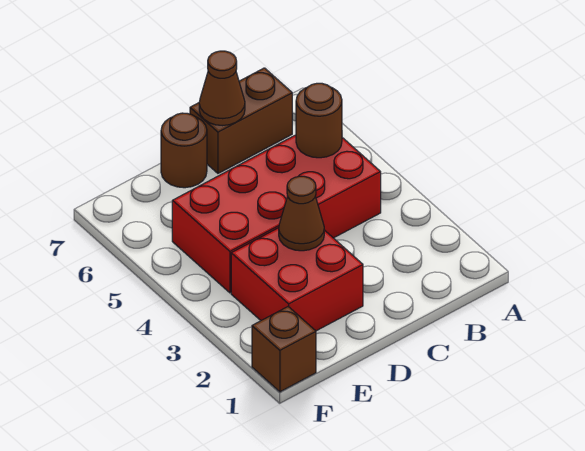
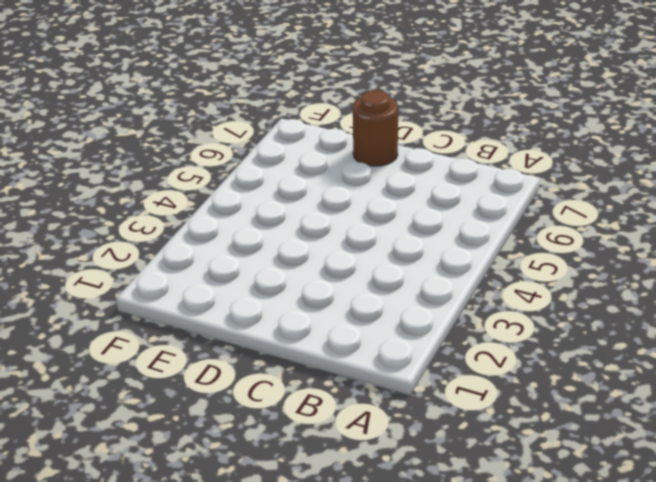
none -> red 2x4 brick [172,135,381,293]
none -> brown 1x2 brick [190,68,292,173]

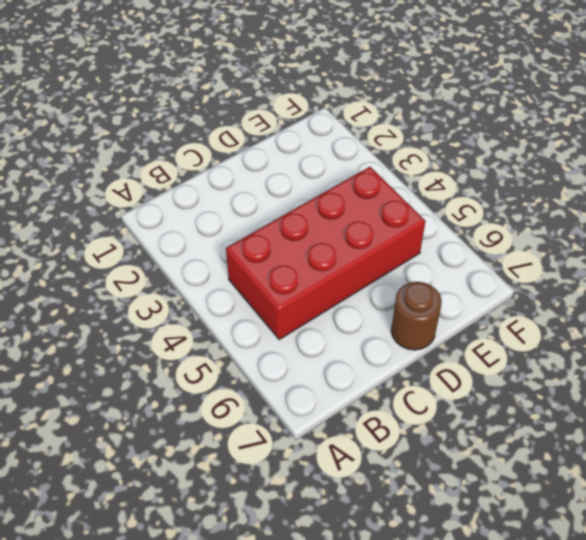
none -> brown 1x2 brick [190,68,292,173]
none -> red 2x2 brick [231,228,363,331]

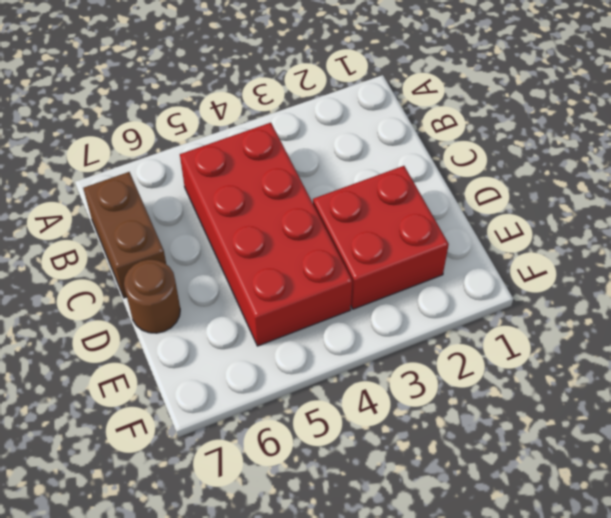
none -> brown 1x1 brick [252,307,316,392]
none -> brown 1x1 round brick [296,83,342,158]

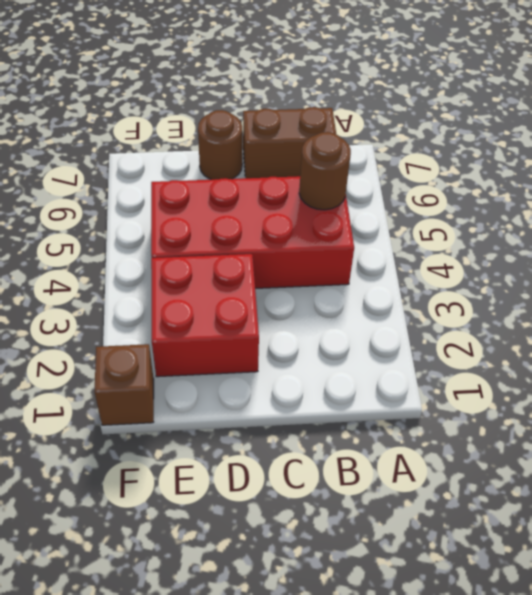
none -> brown 1x1 cone [199,51,245,126]
none -> brown 1x1 cone [279,176,324,251]

